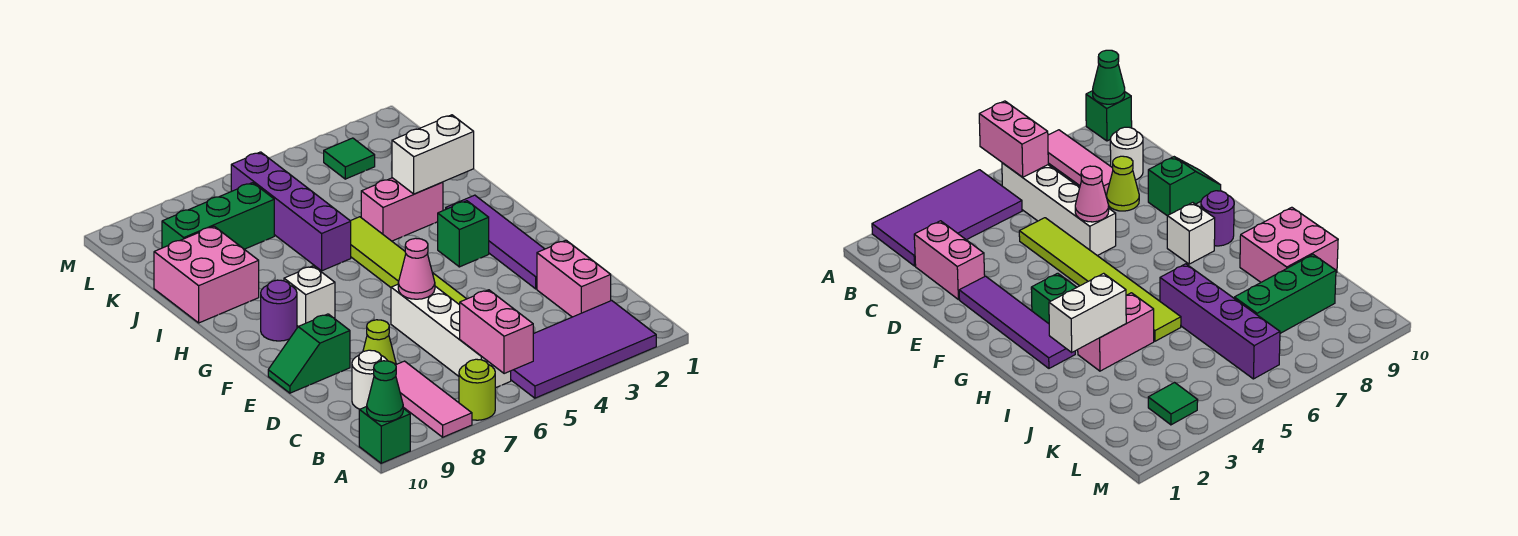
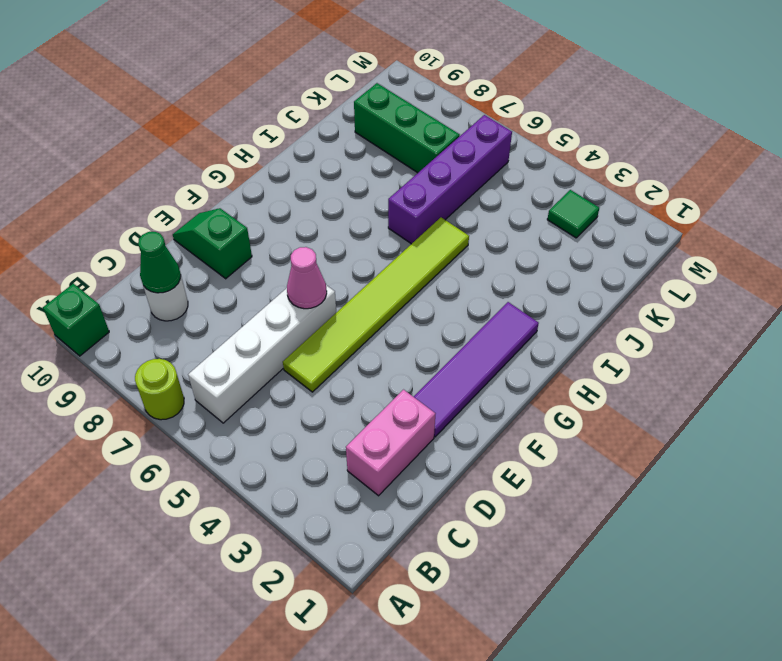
green 1x1 cone [138,232,181,293] -> green 1x1 cone moved to [367,361,403,422]
none -> purple 2x4 tile [511,301,656,398]
none -> pink 1x3 tile [396,361,472,437]
none -> lime 1x1 cone [363,320,396,365]

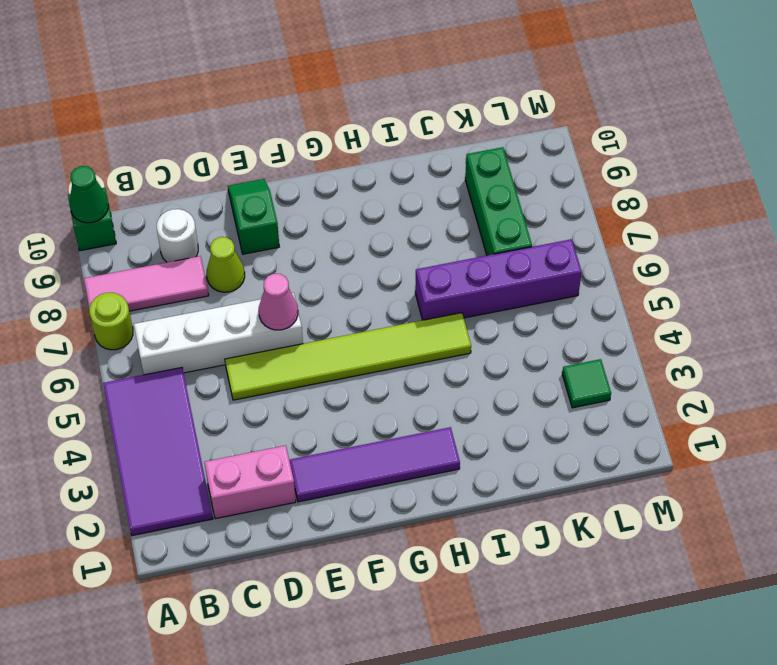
none -> green 1x1 brick [438,201,489,267]
none -> white 1x1 brick [284,266,335,326]
none -> purple 1x1 round brick [261,280,297,341]

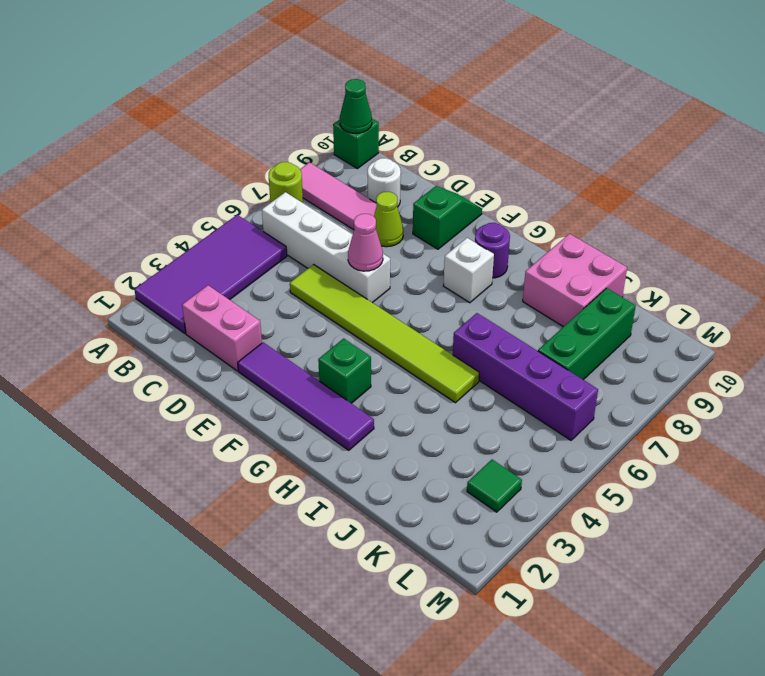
none -> pink 1x2 brick [361,178,443,241]
none -> pink 1x2 brick [460,290,533,374]
none -> white 1x2 brick [392,115,474,194]

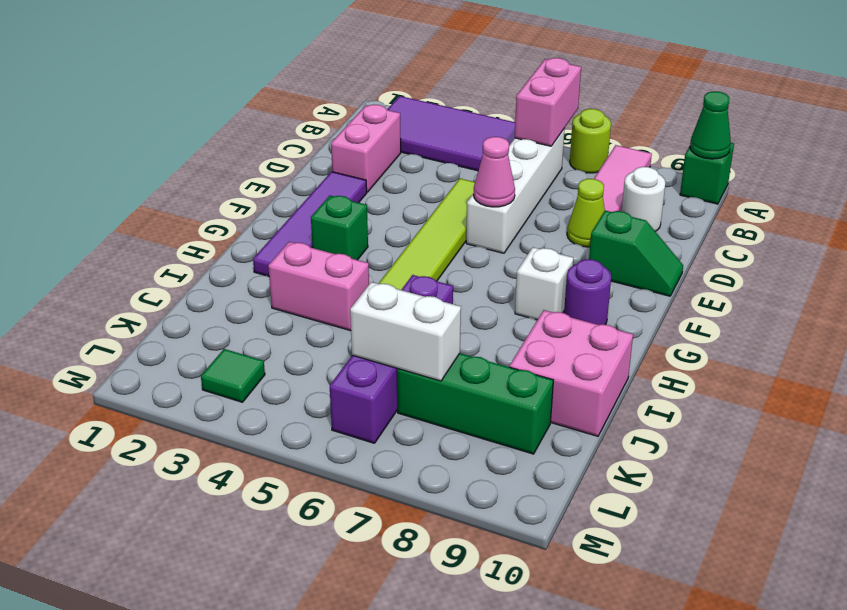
white 1x2 brick [350,282,461,381] -> white 1x2 brick moved to [392,115,474,194]

